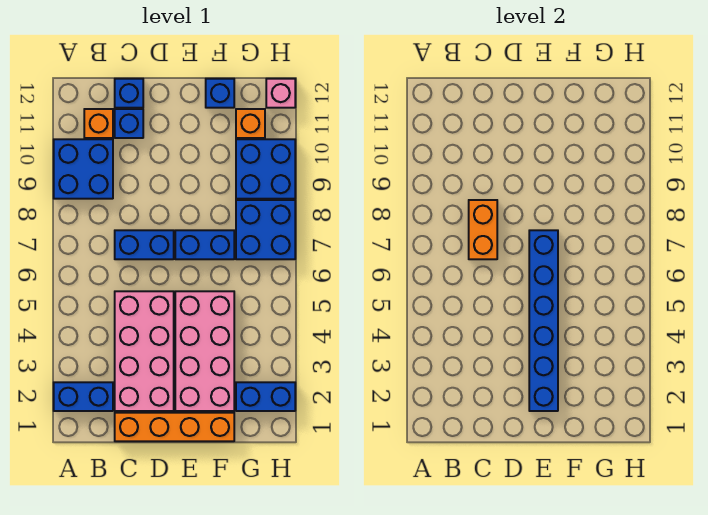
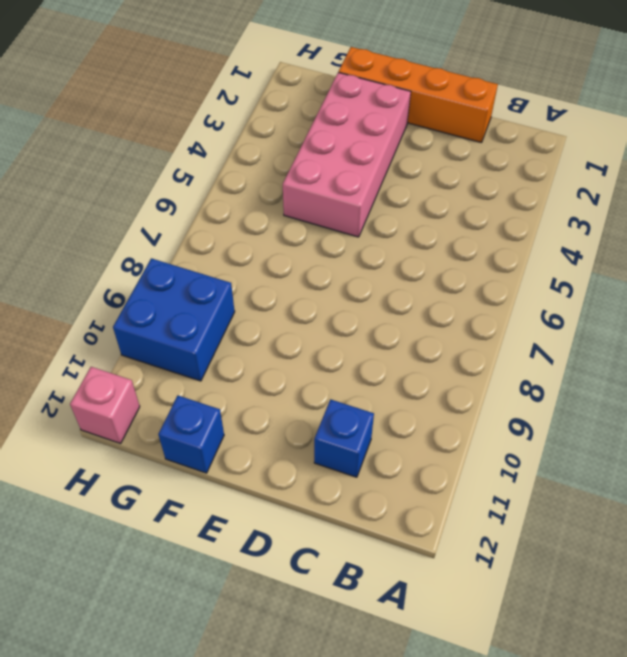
none -> blue 1x2 brick [54,382,113,411]
none -> blue 2x2 brick [54,139,113,199]
none -> orange 1x1 brick [84,109,113,138]

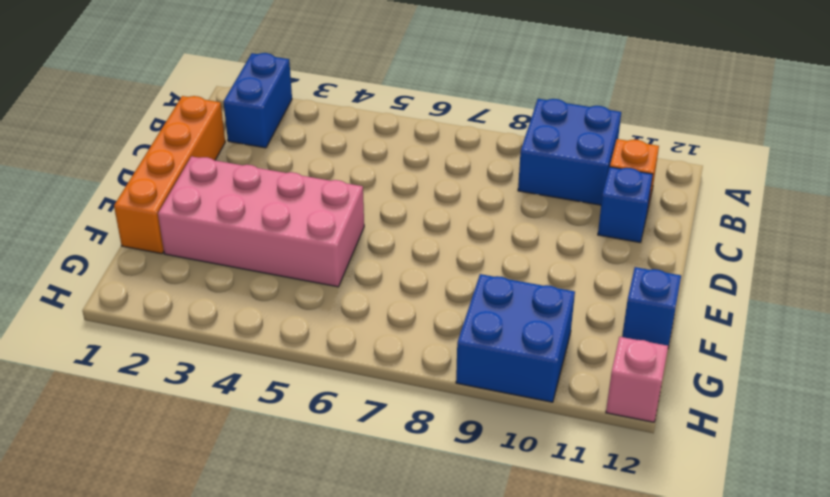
none -> pink 2x4 brick [115,291,174,411]
none -> blue 1x2 brick [115,230,174,259]
none -> blue 1x1 brick [115,79,143,108]

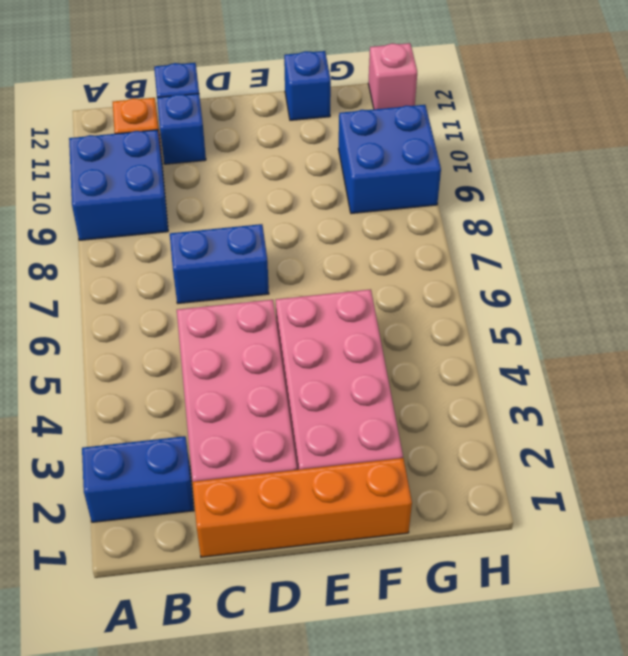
none -> blue 1x2 brick [175,230,234,259]
none -> blue 1x2 brick [236,382,295,411]
none -> blue 2x2 brick [236,200,295,259]

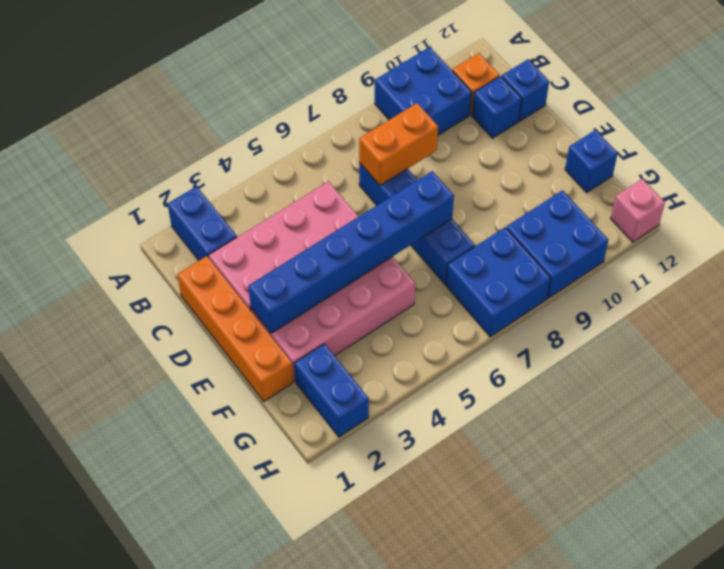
none -> orange 1x1 brick [236,109,265,138]

